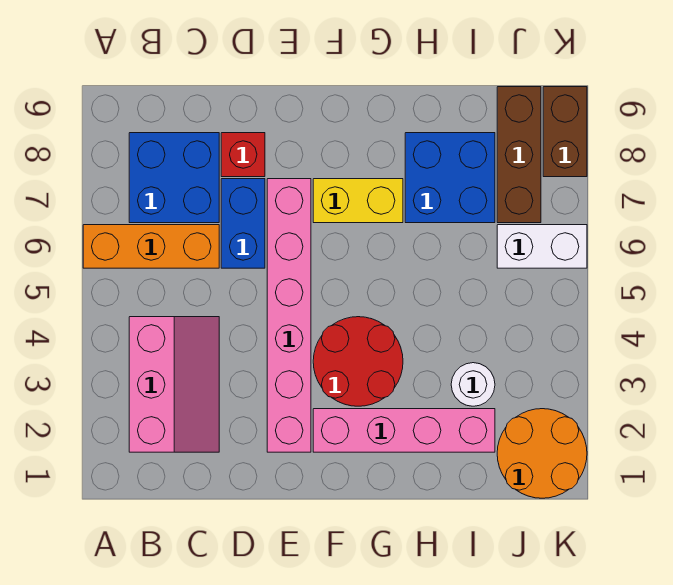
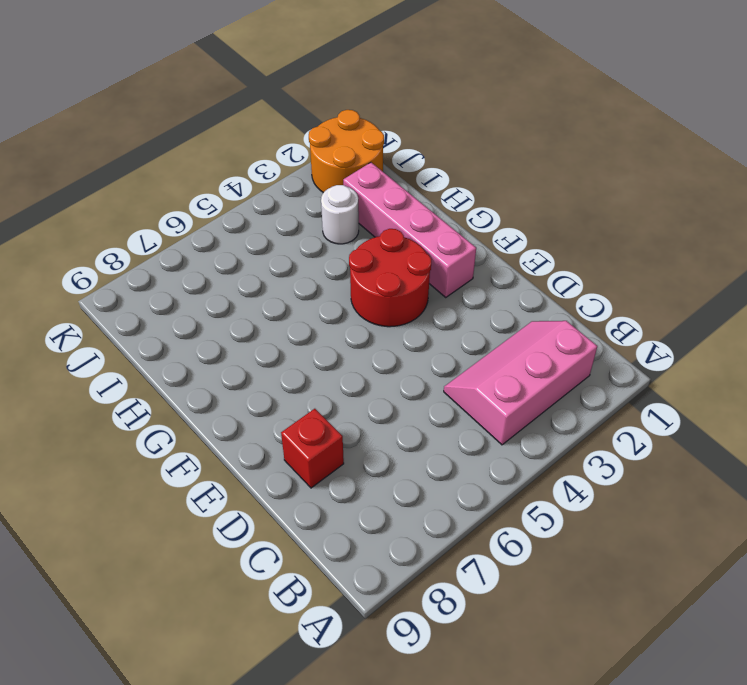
none -> orange 1x3 brick [83,225,219,268]
none -> blue 2x2 brick [129,133,219,223]
none -> blue 1x2 brick [221,179,265,268]

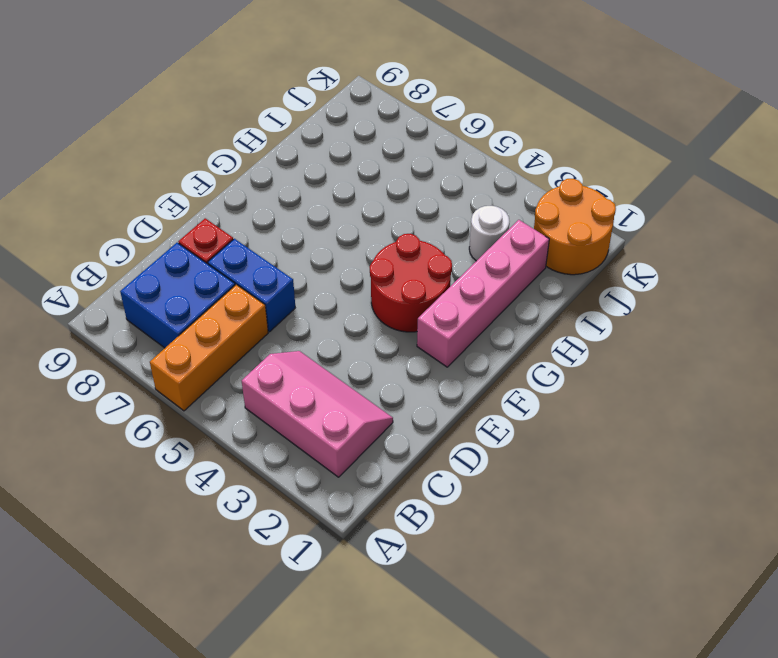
none -> pink 1x6 brick [267,179,311,452]
none -> yellow 1x2 brick [313,179,403,223]
none -> blue 2x2 brick [405,133,495,223]

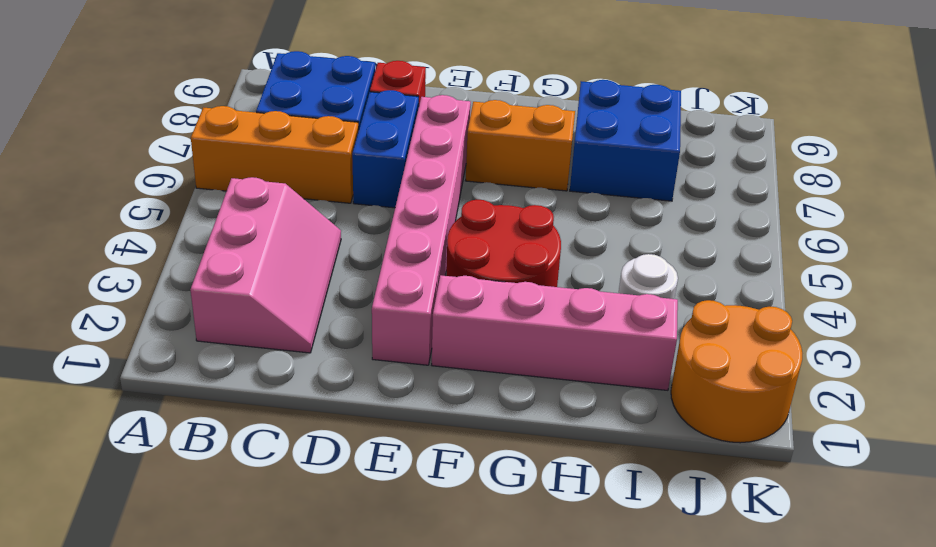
orange 1x2 brick [465,100,575,191] -> yellow 1x2 brick [313,179,403,223]
none -> white 1x2 brick [497,225,587,268]
none -> brown 1x3 brick [497,87,541,223]
none -> brown 1x2 brick [543,87,587,177]

